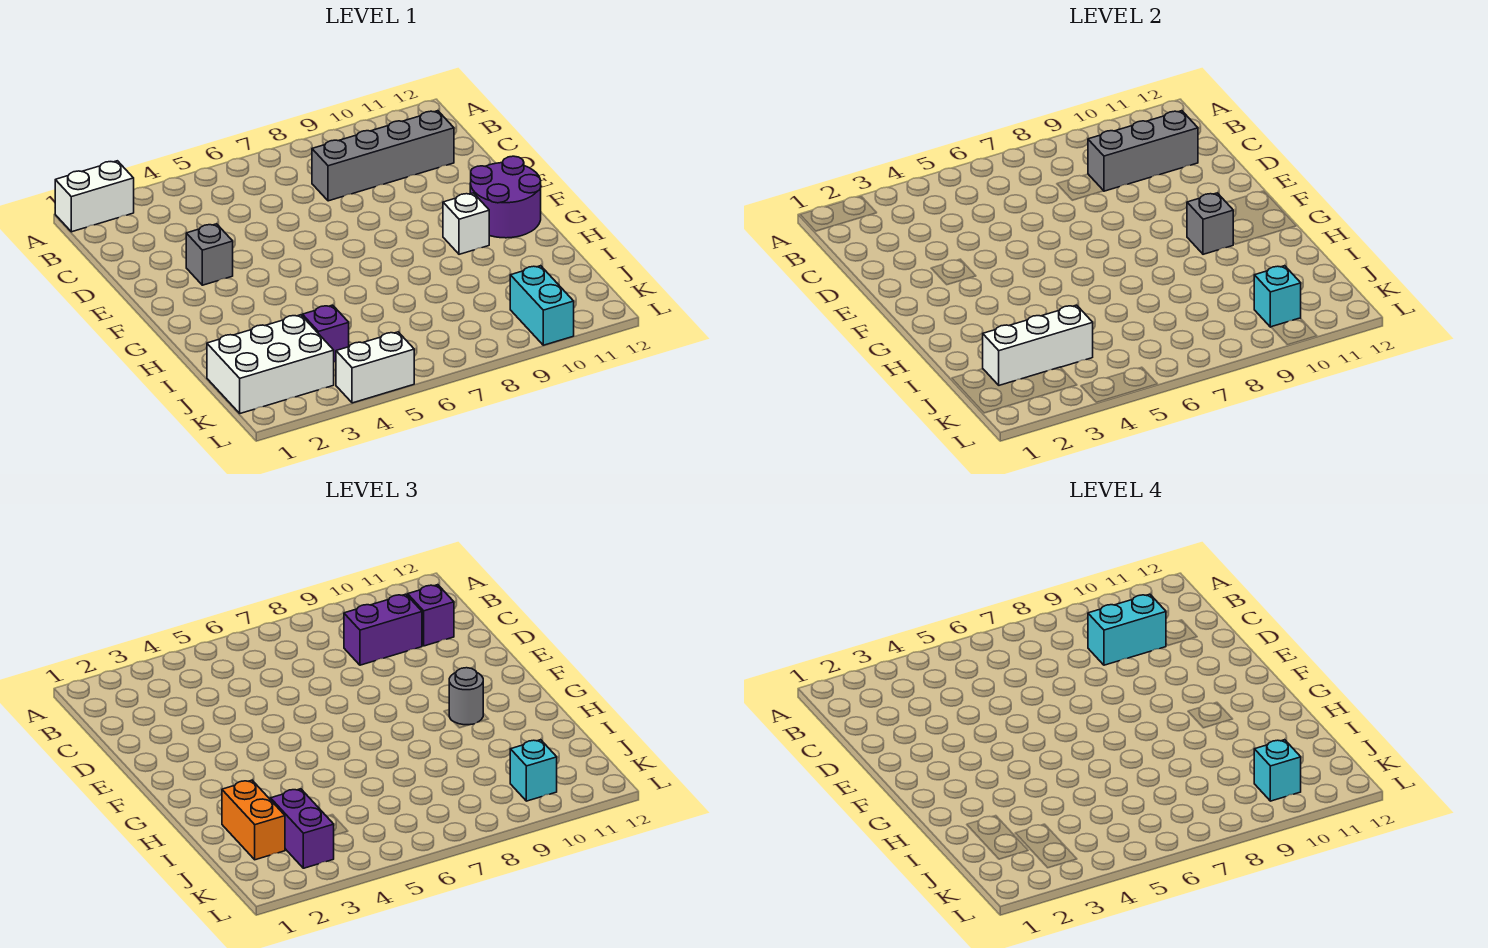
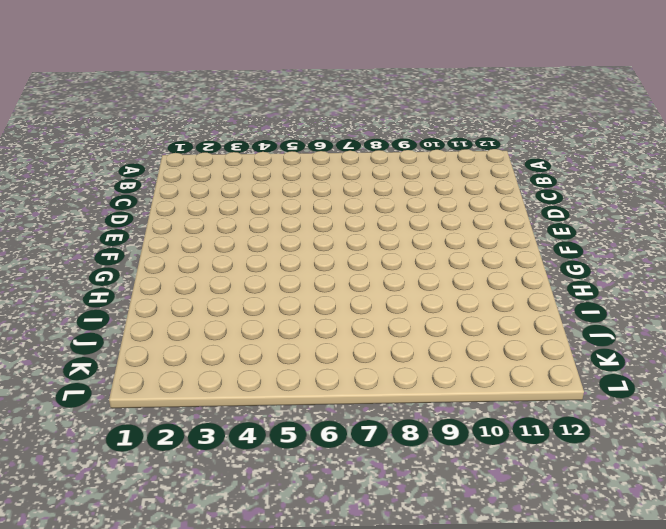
none -> white 1x2 brick [55,161,134,232]
none -> grey 1x4 brick [312,111,454,201]
none -> grey 1x1 brick [186,224,233,285]

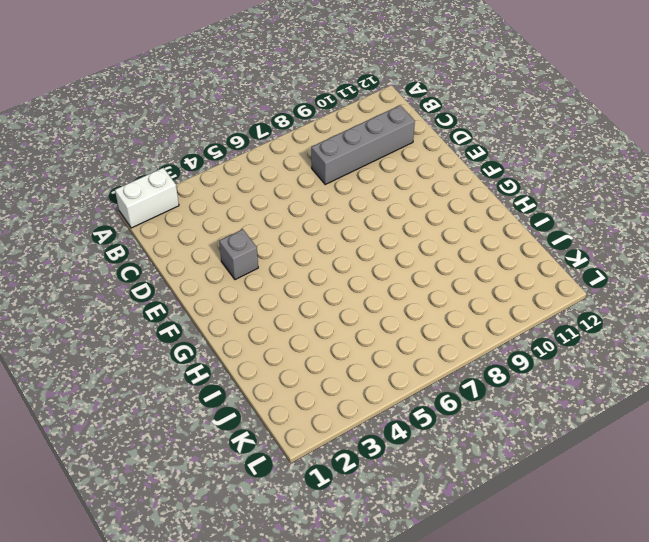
none -> purple 2x2 round brick [470,156,541,238]
none -> white 1x1 brick [443,193,489,254]
none -> white 2x3 brick [207,315,334,413]

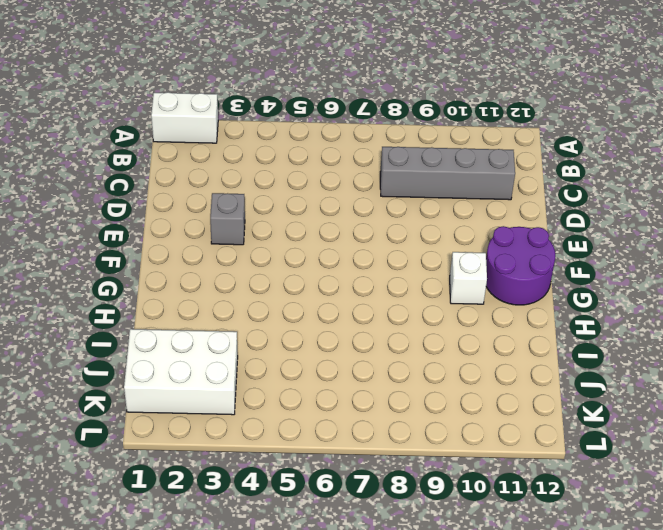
none -> purple 1x1 brick [302,305,349,362]
none -> cyan 1x2 brick [510,266,574,345]
none -> white 1x2 brick [336,332,414,403]

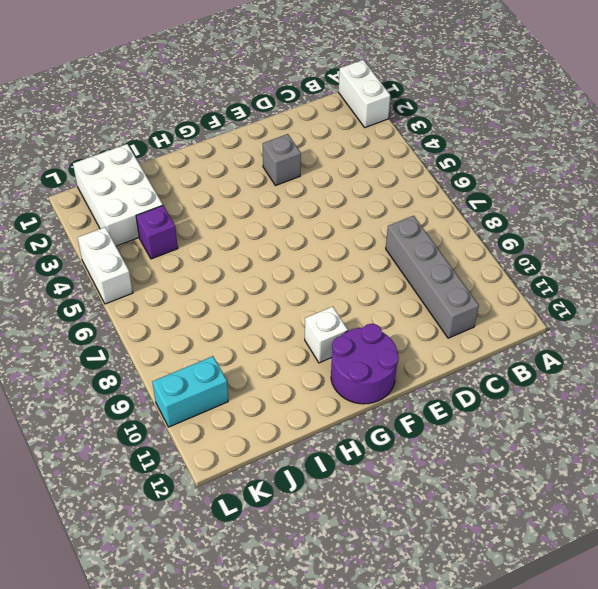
none -> grey 1x3 brick [1088,111,1198,191]
none -> grey 1x1 brick [1187,193,1233,254]
none -> white 1x3 brick [983,305,1093,385]

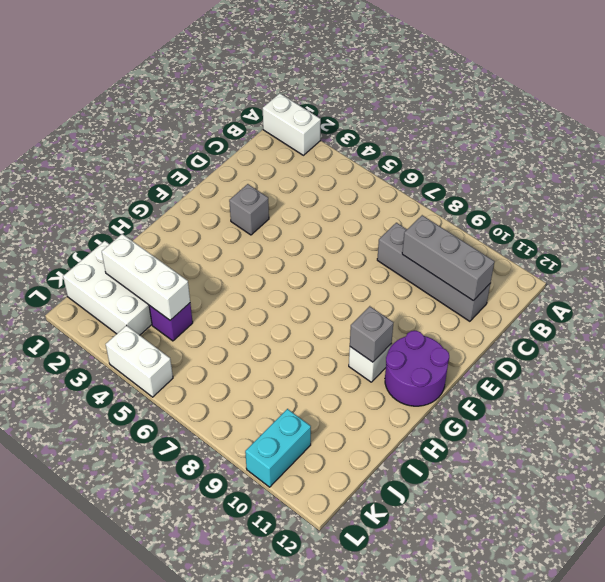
none -> cyan 1x1 brick [1254,266,1301,327]
none -> purple 1x2 brick [344,594,422,665]
none -> purple 1x1 brick [408,585,454,646]

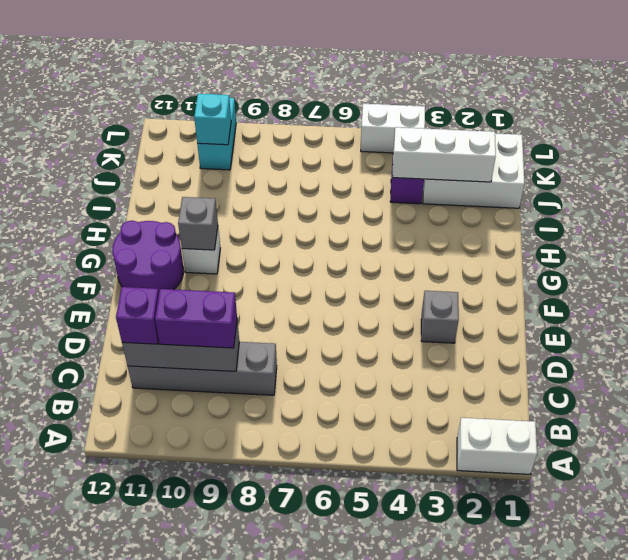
none -> grey 1x1 round brick [449,668,483,725]
none -> orange 1x2 brick [222,780,285,860]
none -> purple 1x2 brick [271,789,334,868]

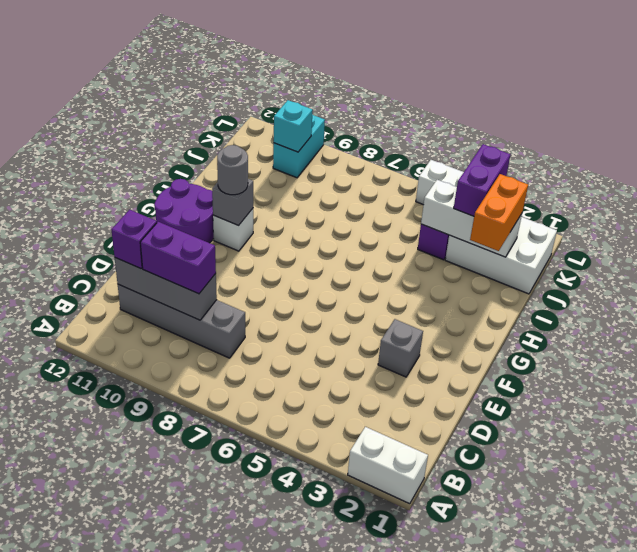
none -> cyan 1x1 brick [510,740,557,801]
none -> cyan 1x2 brick [1088,594,1166,665]
none -> cyan 1x1 brick [1254,740,1301,801]

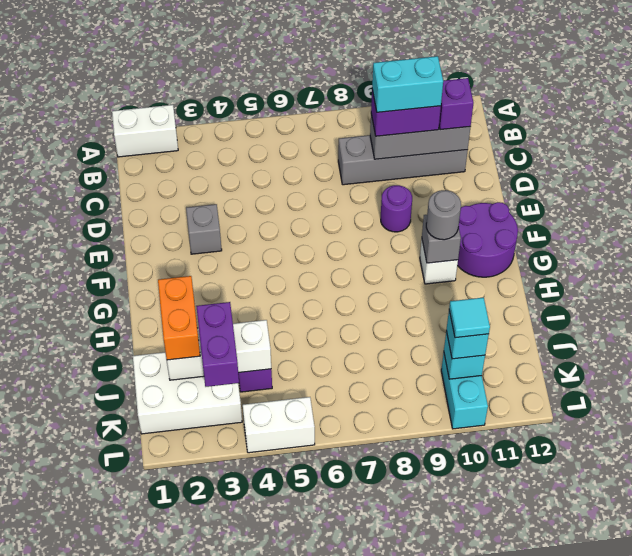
purple 1x1 round brick [381,185,412,232] -> none
cyan 1x1 tile [449,297,490,338] -> cyan 1x1 brick [1254,740,1301,801]

